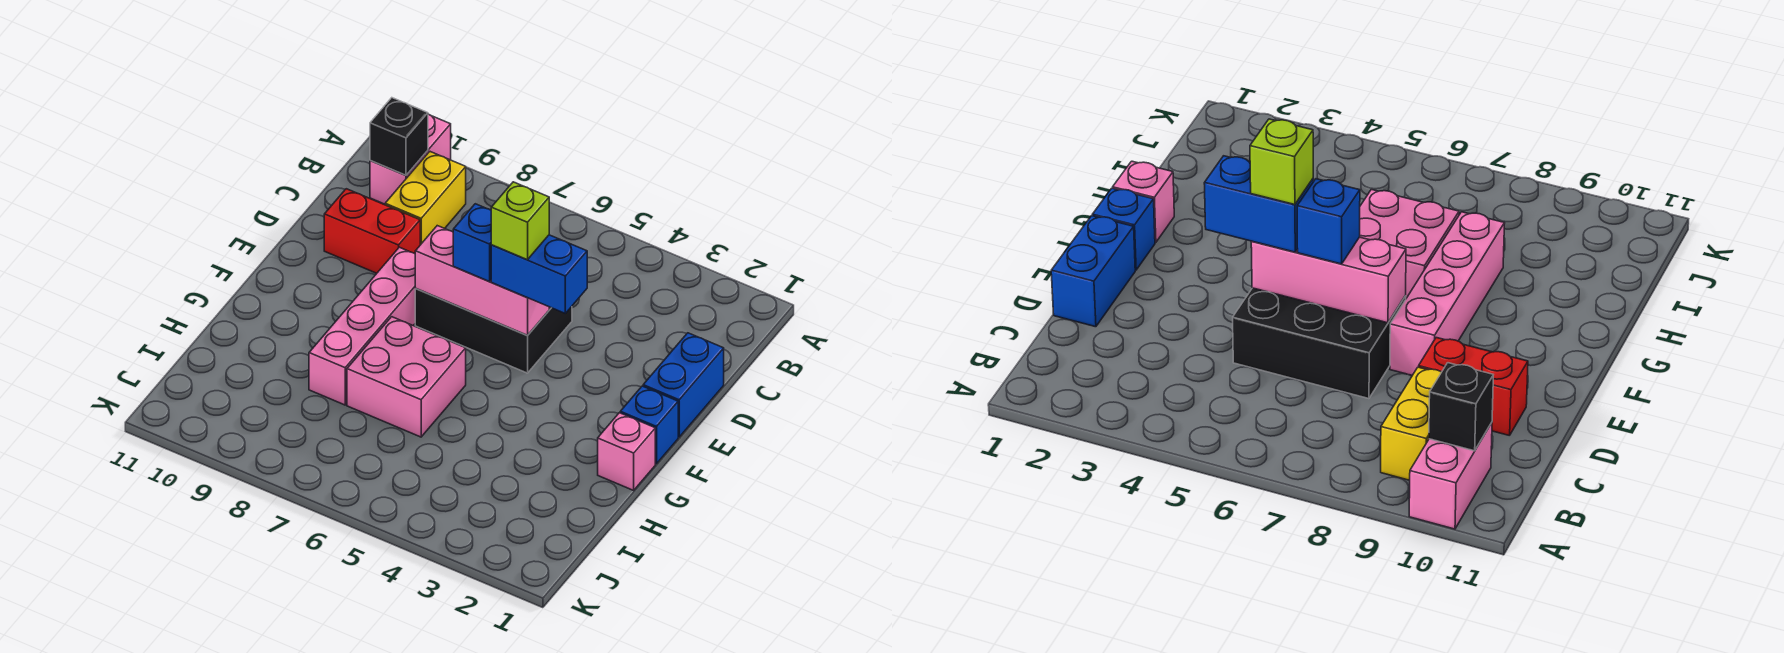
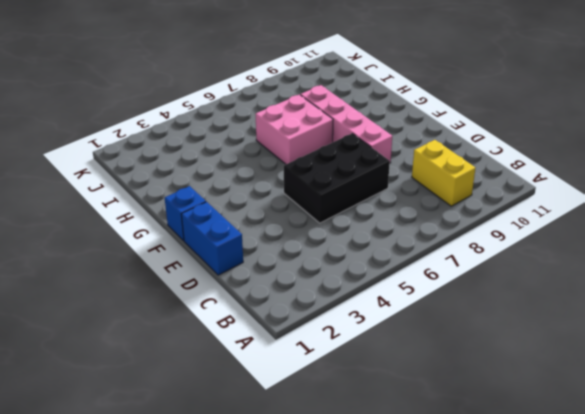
none -> pink 1x2 brick [370,114,451,204]
none -> red 1x2 brick [324,189,420,273]
none -> pink 1x1 brick [598,413,655,490]

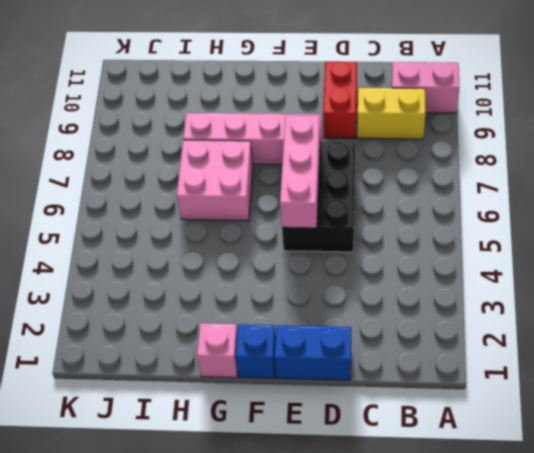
none -> black 1x1 brick [370,98,428,175]
none -> blue 1x2 brick [491,235,587,313]
none -> blue 1x1 brick [453,204,491,282]

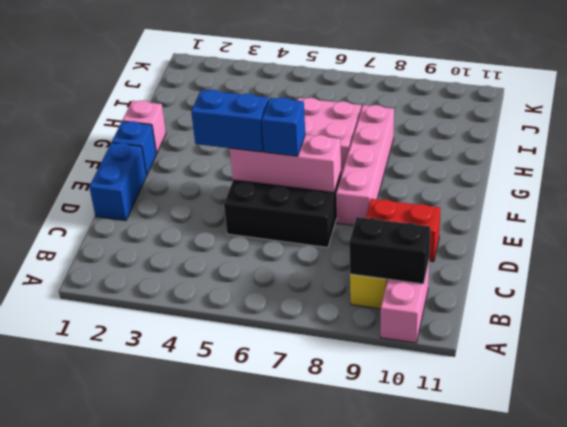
black 1x2 brick [349,217,431,284] -> black 1x1 brick [370,98,428,175]
none -> lime 1x1 brick [491,182,549,260]

